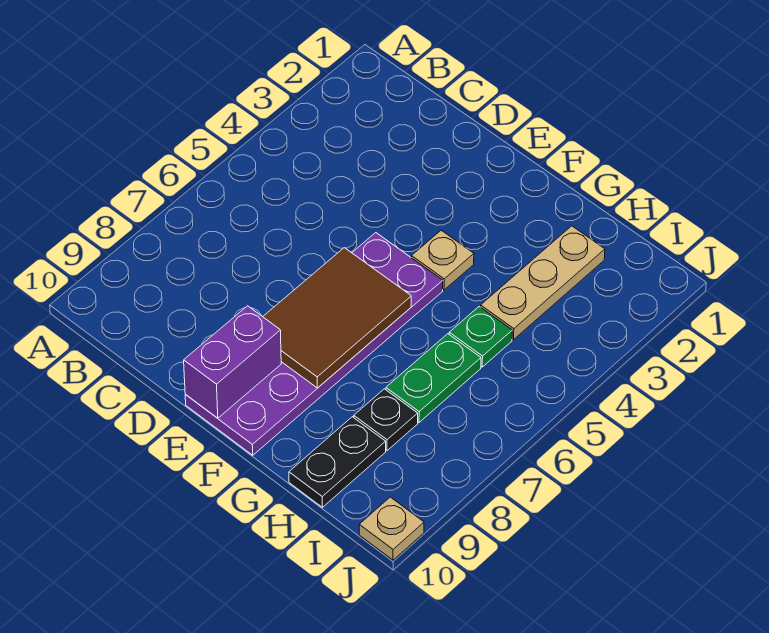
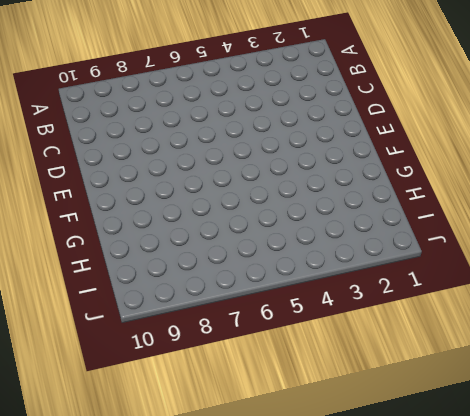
none -> purple 2x6 plate [185,233,443,455]
none -> tan 1x1 plate [411,230,474,290]

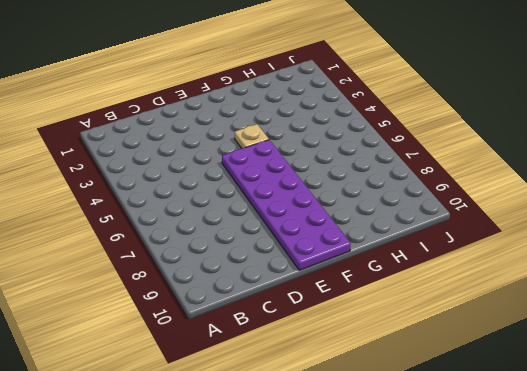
none -> tan 1x3 plate [481,226,605,340]
none -> green 1x1 plate [449,307,512,367]

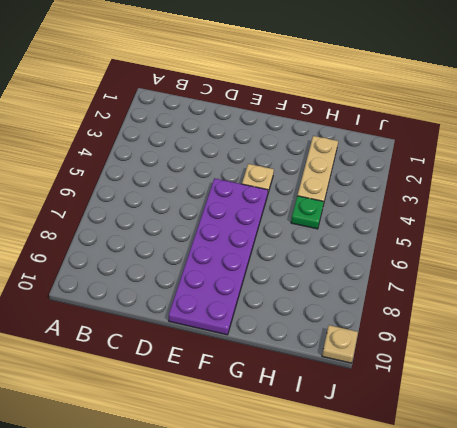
none -> green 1x2 plate [386,334,481,422]
none -> black 1x1 plate [354,389,418,451]

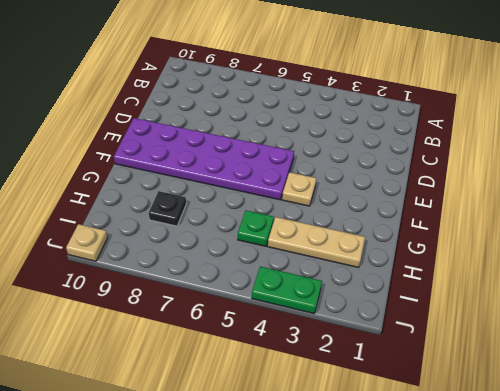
green 1x2 plate [252,266,322,313] -> green 1x2 plate moved to [386,334,481,422]
none -> black 1x2 plate [289,417,386,507]
none -> brown 2x3 tile [263,248,411,388]

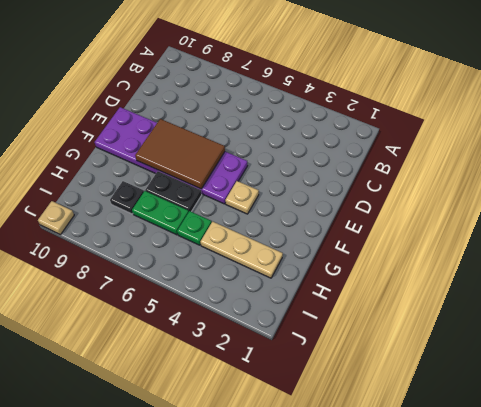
black 1x2 plate [145,171,202,212] -> black 1x2 plate moved to [289,417,386,507]
none -> purple 1x2 brick [184,306,281,418]

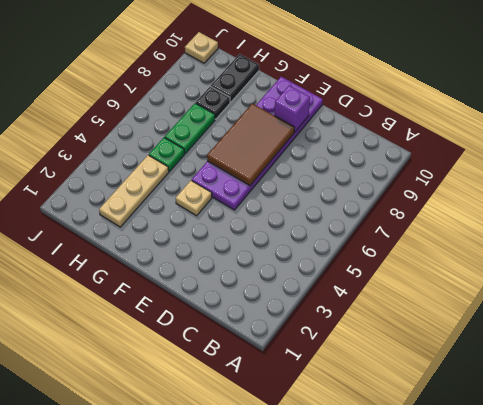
purple 1x1 brick [274,86,310,132] -> purple 1x2 brick [184,306,281,418]

